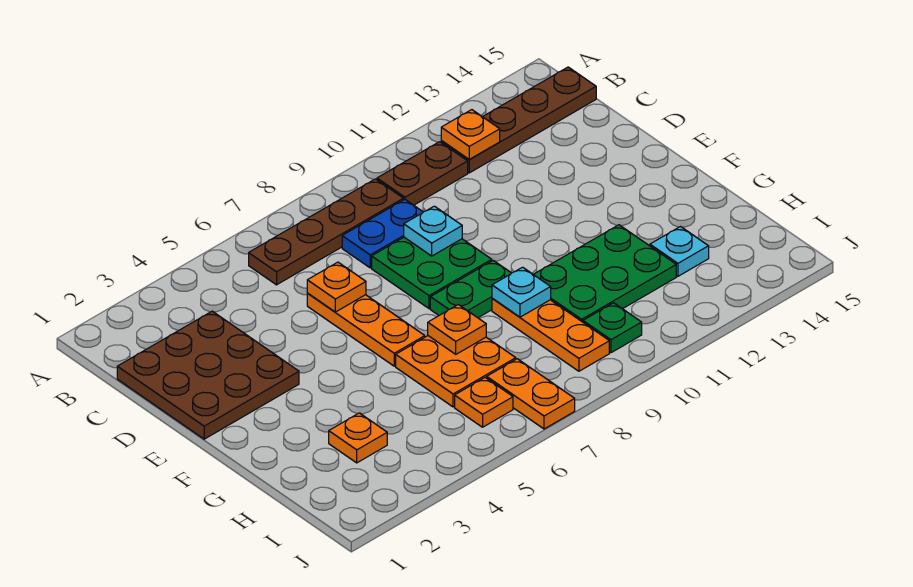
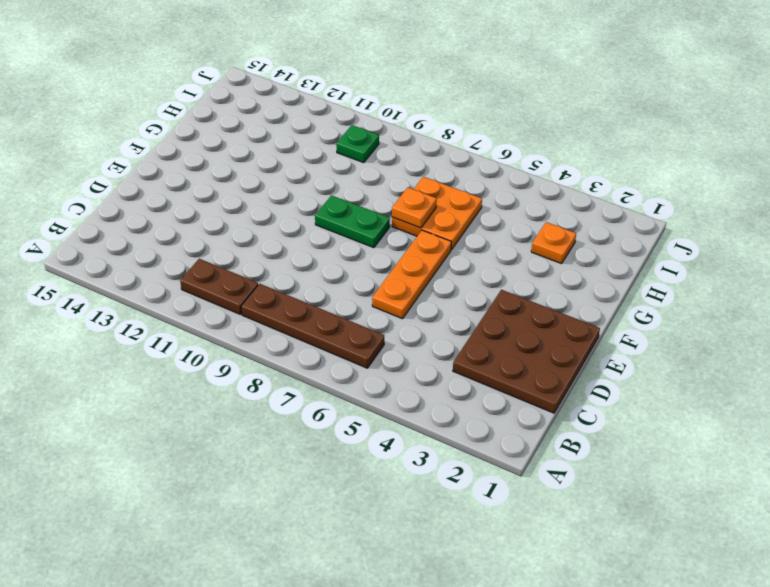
none -> brown 1x4 plate [441,67,596,173]
none -> blue 1x2 plate [342,199,423,268]
none -> green 2x2 plate [372,237,492,309]

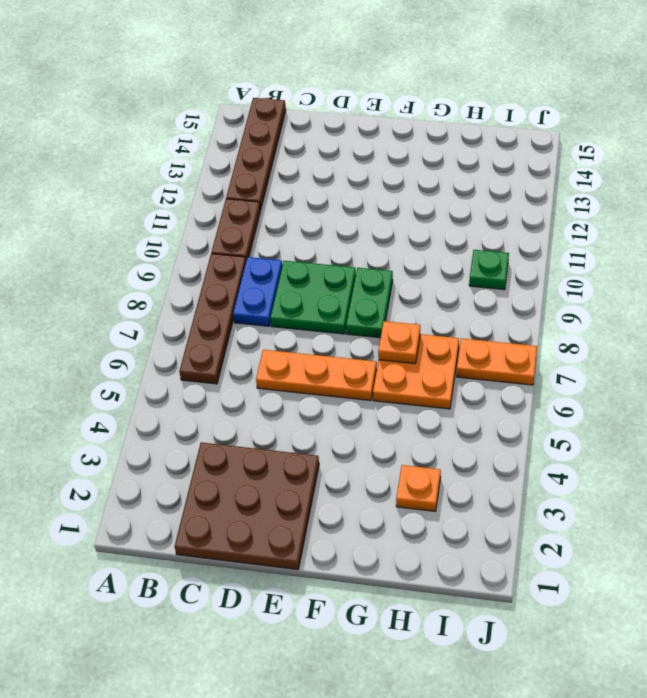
none -> orange 1x3 plate [492,299,609,371]
none -> green 2x3 plate [533,225,676,322]
none -> cyan 1x1 plate [650,227,709,276]

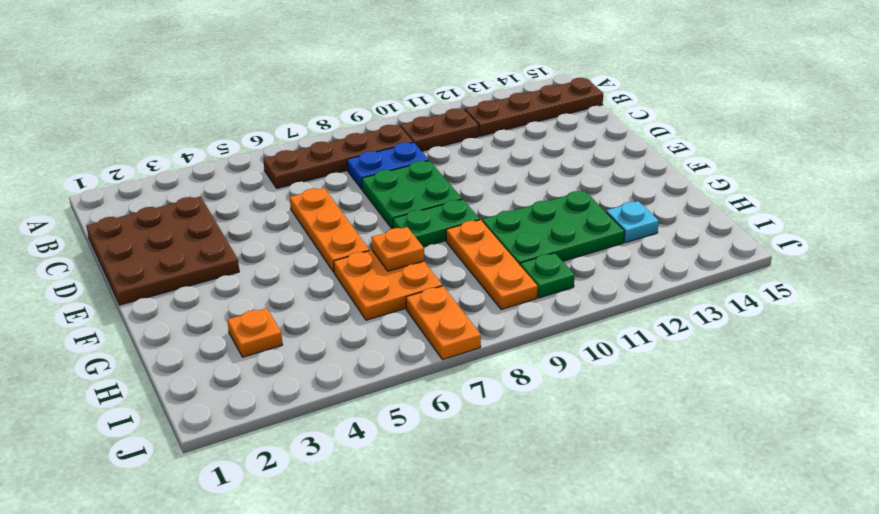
none -> orange 1x1 plate [455,378,513,427]
none -> orange 1x1 plate [441,110,500,159]
none -> orange 1x1 plate [307,262,366,312]

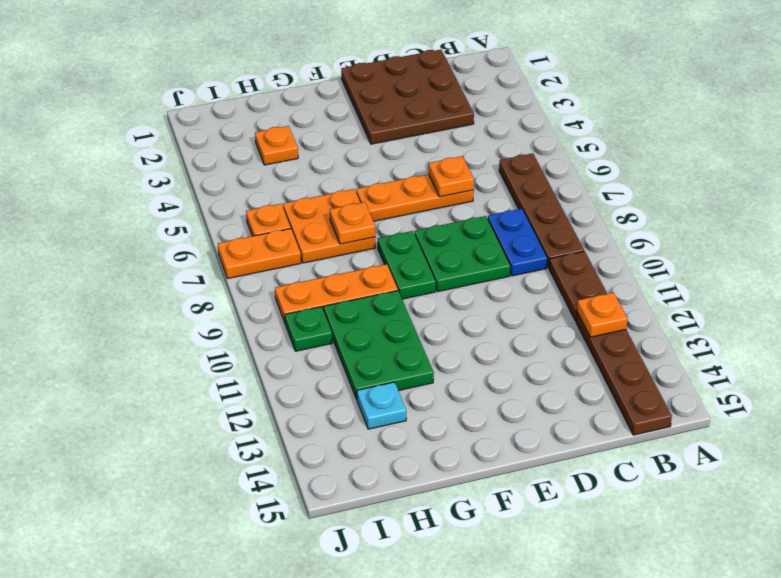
none -> cyan 1x1 plate [404,206,462,256]
none -> cyan 1x1 plate [492,267,551,317]

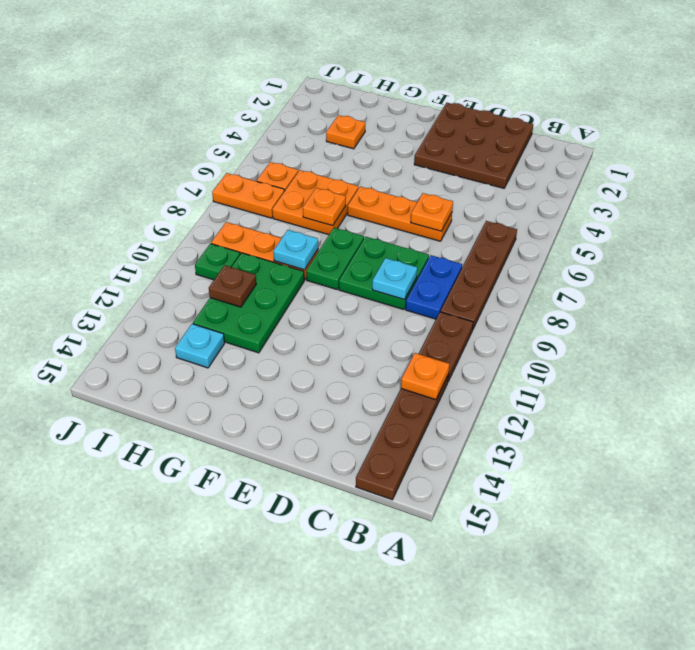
brown 1x1 plate [209,265,256,307] -> none

